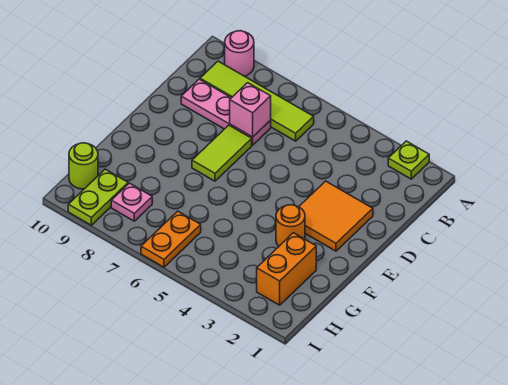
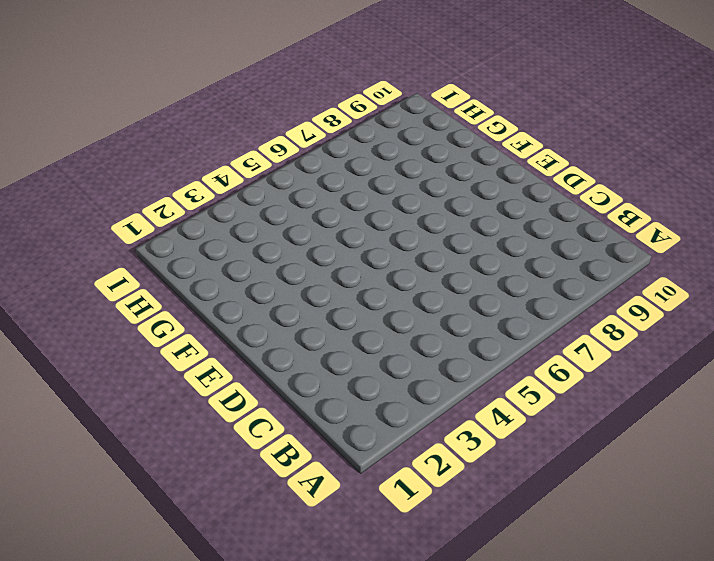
none -> lime 1x1 plate [388,141,429,179]
none -> pink 1x1 round brick [225,31,254,76]
none -> lime 1x4 tile [200,61,314,141]

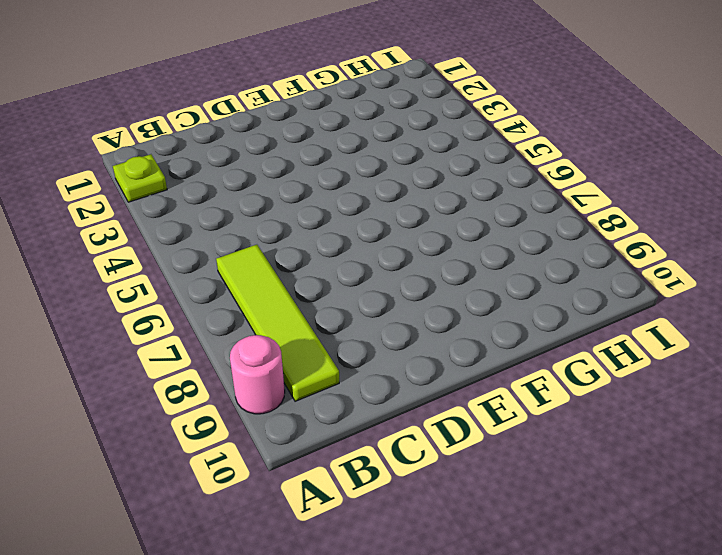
none -> pink 1x3 plate [181,79,271,145]
none -> orange 2x2 tile [299,181,373,251]
none -> lime 1x2 tile [192,125,252,181]

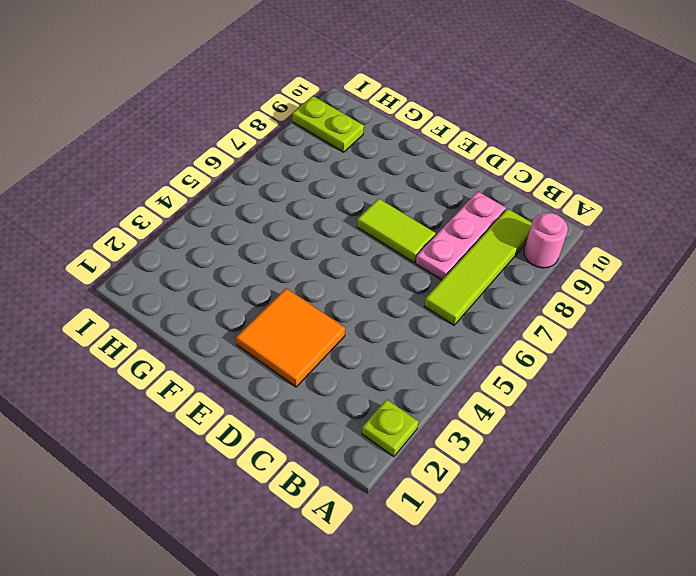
none -> orange 1x1 round brick [276,205,305,246]
none -> orange 1x2 brick [257,233,316,305]
none -> orange 1x2 plate [141,211,201,267]

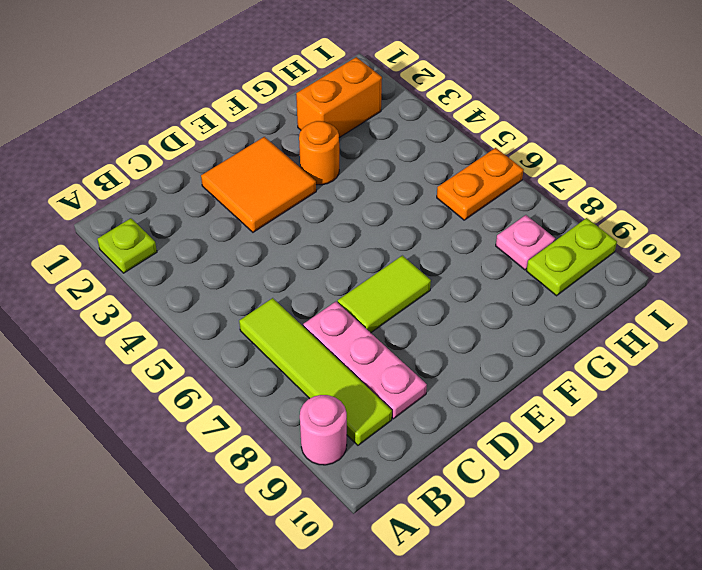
none -> lime 1x1 round brick [69,143,98,189]
none -> pink 1x1 brick [230,83,271,137]

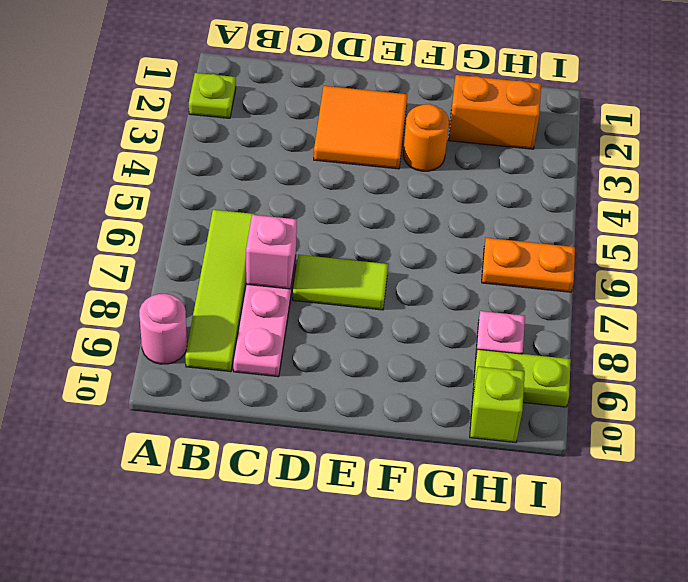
lime 1x1 brick [470,366,525,443] -> lime 1x1 round brick [69,143,98,189]

